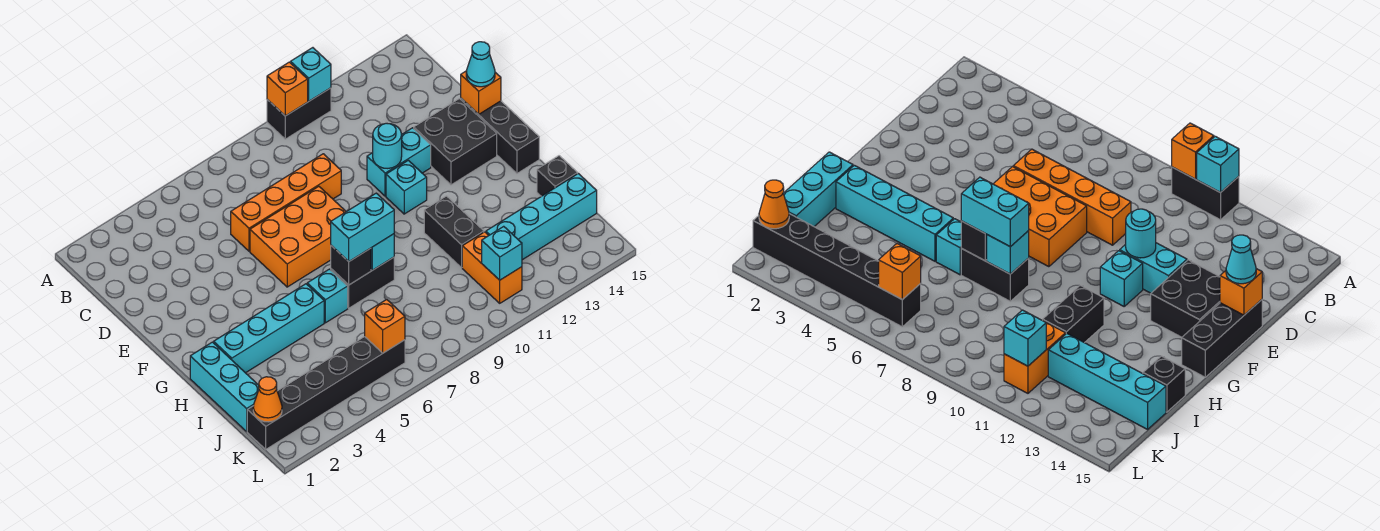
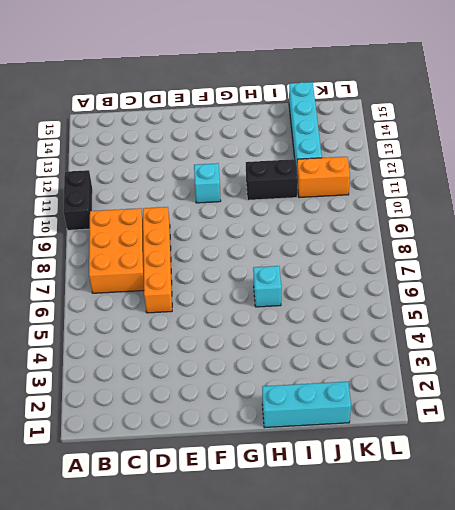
orange 2x3 brick [89,208,144,293] -> orange 2x3 brick moved to [250,186,346,287]
none -> cyan 1x2 brick [367,128,431,196]
none -> black 2x2 brick [414,99,497,185]
none -> black 1x3 brick [461,98,539,173]

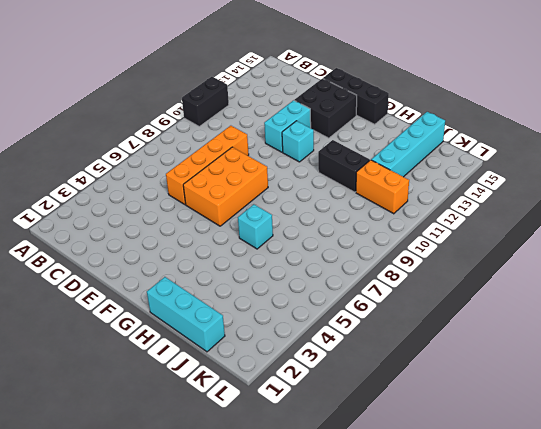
none -> cyan 1x4 brick [214,284,324,373]
none -> black 1x2 brick [331,257,394,308]
none -> black 1x1 brick [537,156,577,196]

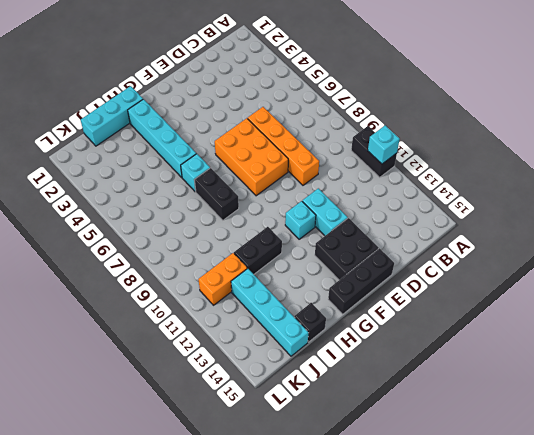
none -> black 1x6 brick [247,337,405,449]
none -> orange 1x1 brick [267,62,308,116]
none -> cyan 1x1 round brick [373,123,402,168]

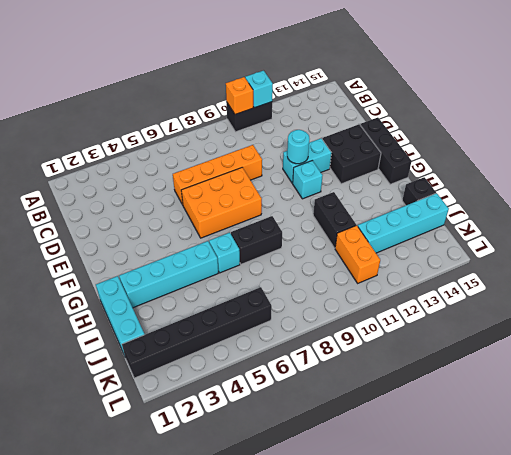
none -> orange 1x1 brick [461,71,501,114]
none -> black 1x1 brick [331,246,371,285]
none -> cyan 1x1 brick [371,234,394,270]

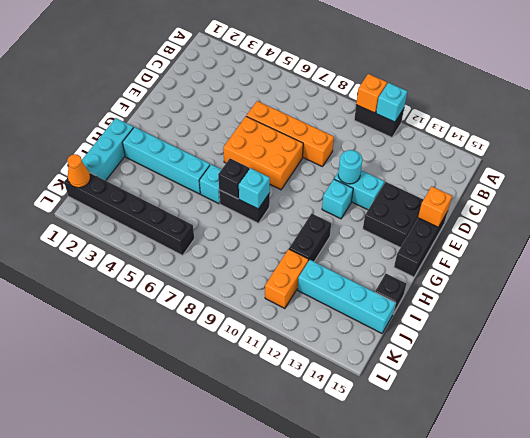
none -> orange 1x1 brick [365,299,405,353]
none -> cyan 1x1 brick [482,226,522,280]
none -> cyan 1x1 cone [466,42,495,87]

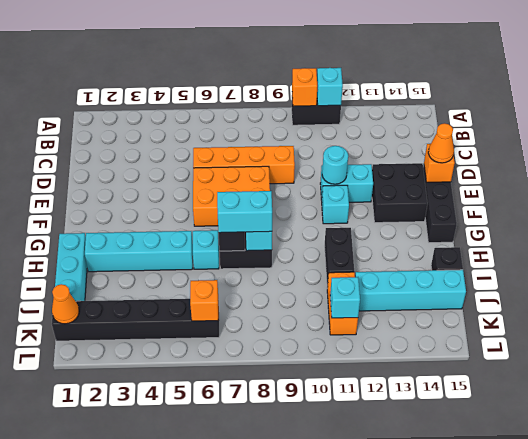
orange 1x1 cone [428,123,454,163] -> cyan 1x1 cone [466,42,495,87]

